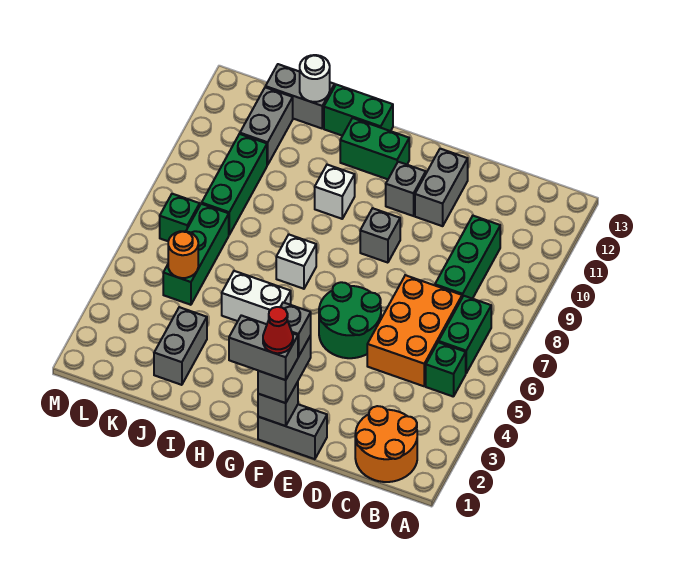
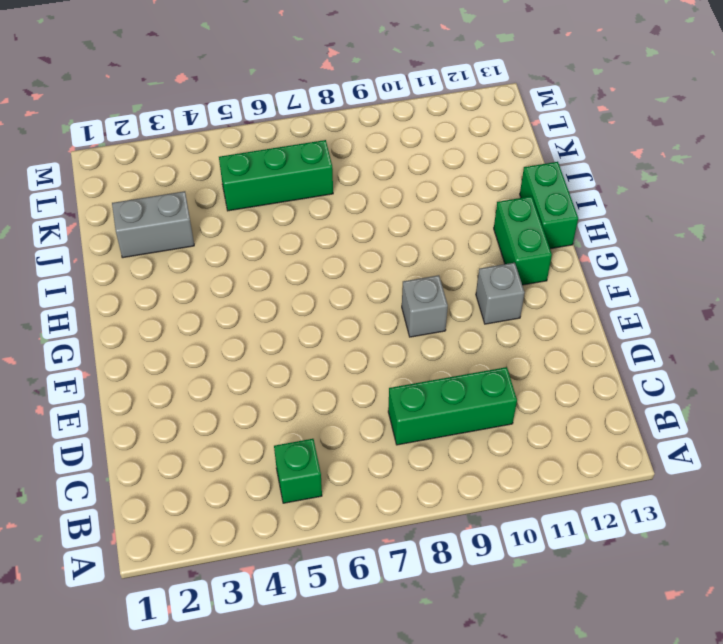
none -> orange 2x2 round brick [355,406,417,482]
none -> green 1x2 brick [439,296,491,373]
none -> orange 2x3 brick [367,275,462,386]

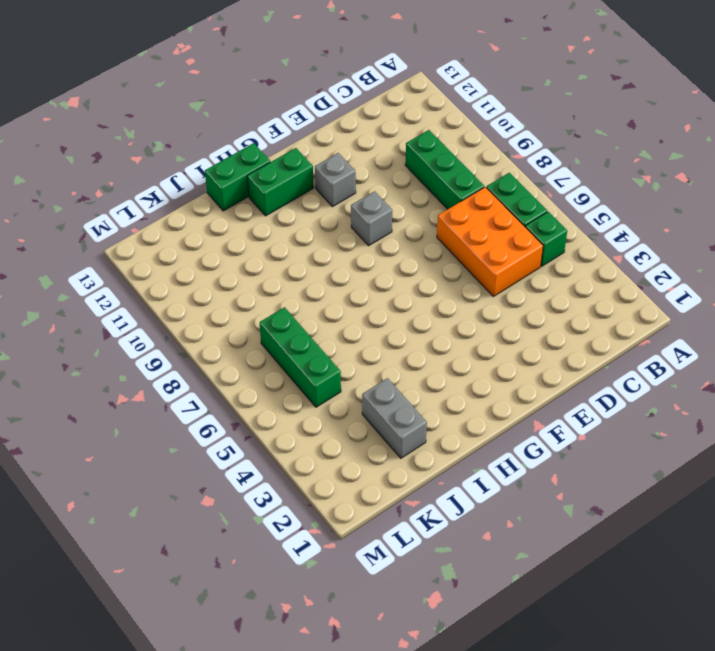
none -> orange 2x2 round brick [355,406,417,482]
none -> grey 1x2 brick [258,404,327,459]
none -> green 2x2 round brick [319,282,381,358]

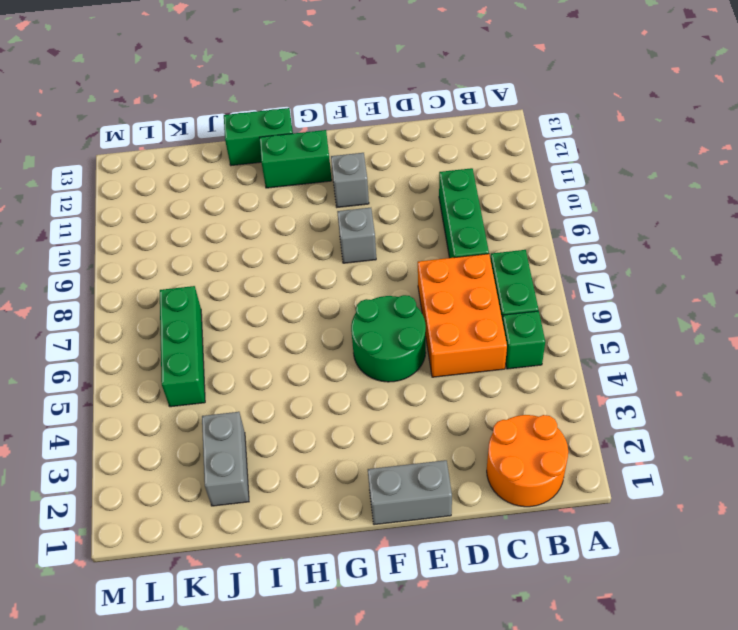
none -> grey 1x2 brick [415,149,468,226]
none -> white 1x2 brick [222,271,291,324]
none -> white 1x1 brick [276,235,316,289]

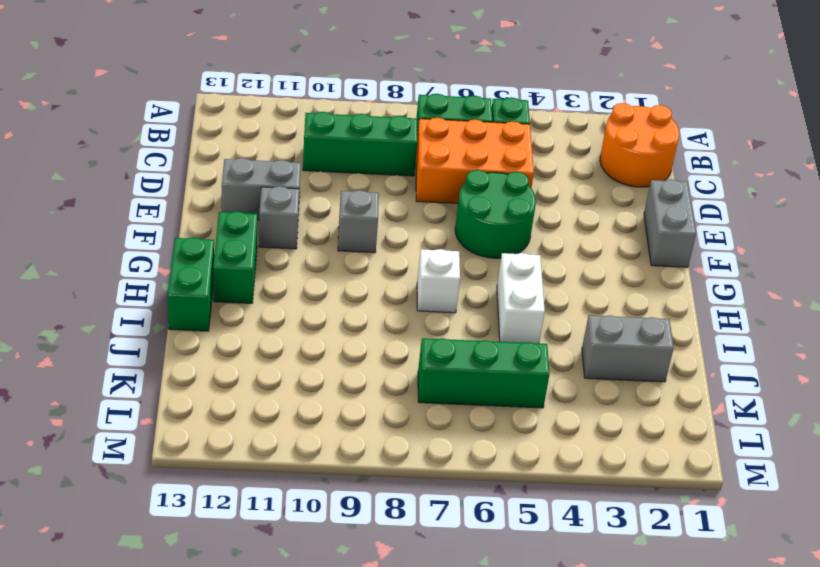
none -> white 1x1 brick [315,165,355,219]
none -> grey 1x2 brick [266,64,335,128]
none -> green 1x3 brick [202,134,267,235]

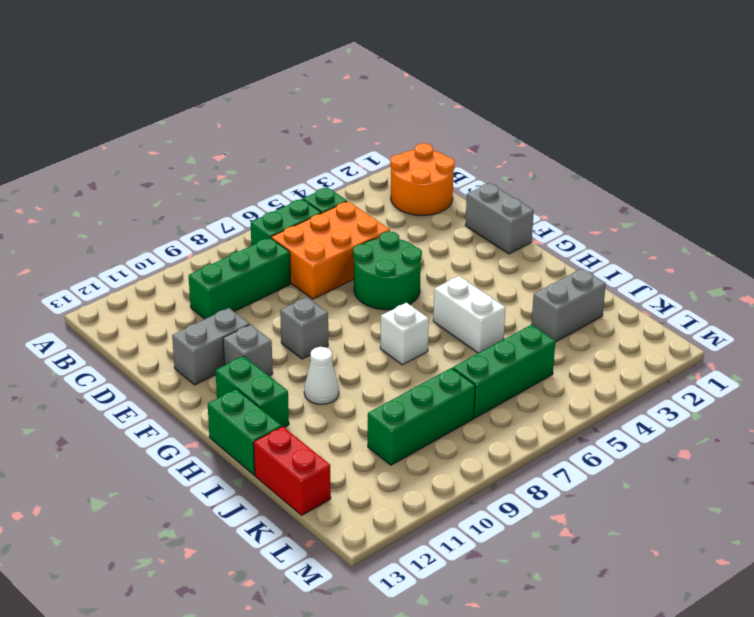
white 1x1 cone [304,347,339,404] -> white 1x1 brick [315,165,355,219]
red 1x2 brick [254,426,331,515] -> grey 1x2 brick [266,64,335,128]
none -> grey 1x2 brick [240,87,293,165]
none -> green 1x1 brick [160,194,200,241]
none -> grey 1x1 brick [258,382,298,426]

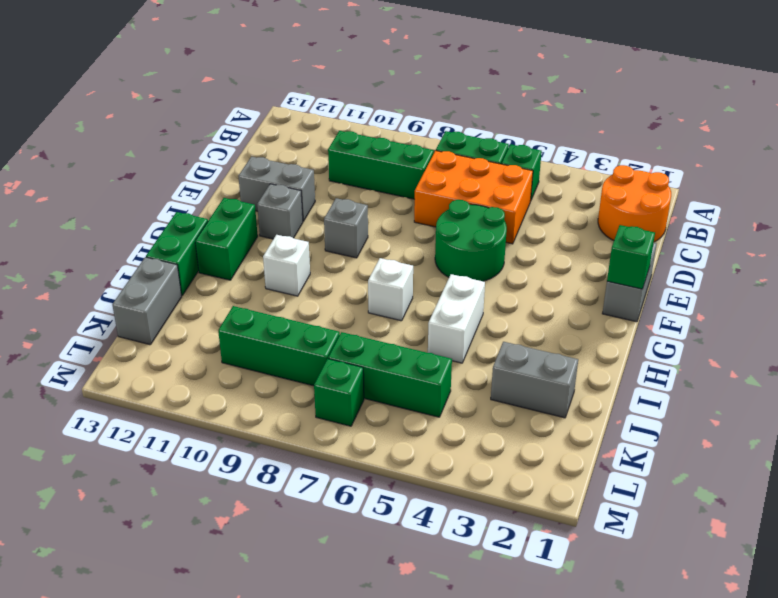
green 1x1 brick [607,225,655,289] -> grey 1x1 brick [258,382,298,426]
none -> grey 1x2 brick [240,87,293,165]
none -> white 1x1 round brick [300,55,330,102]
none -> orange 1x1 round brick [168,231,198,278]

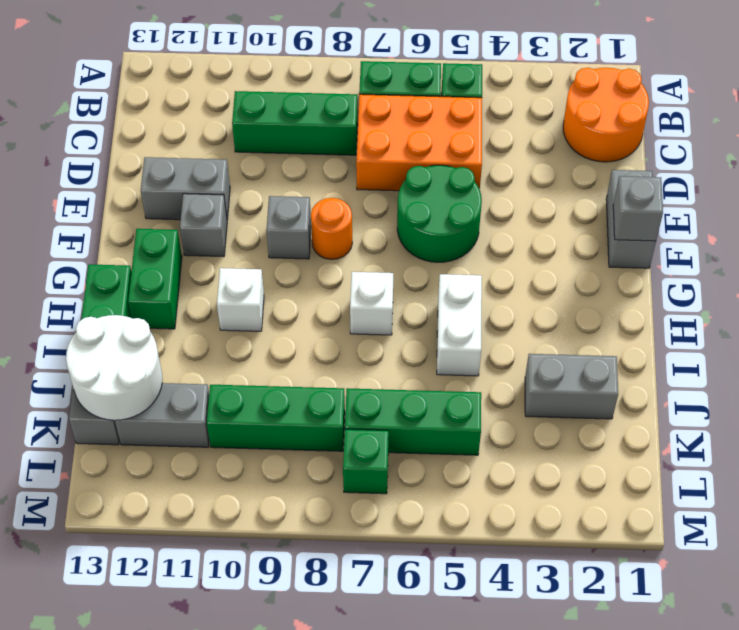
orange 1x1 round brick [311,198,352,259] -> orange 1x1 round brick moved to [168,231,198,278]
white 2x2 round brick [66,315,162,420] -> white 1x1 round brick [300,55,330,102]
none -> grey 1x2 brick [258,336,311,403]
none -> grey 1x2 brick [229,315,298,380]
none -> grey 1x1 brick [281,302,311,357]

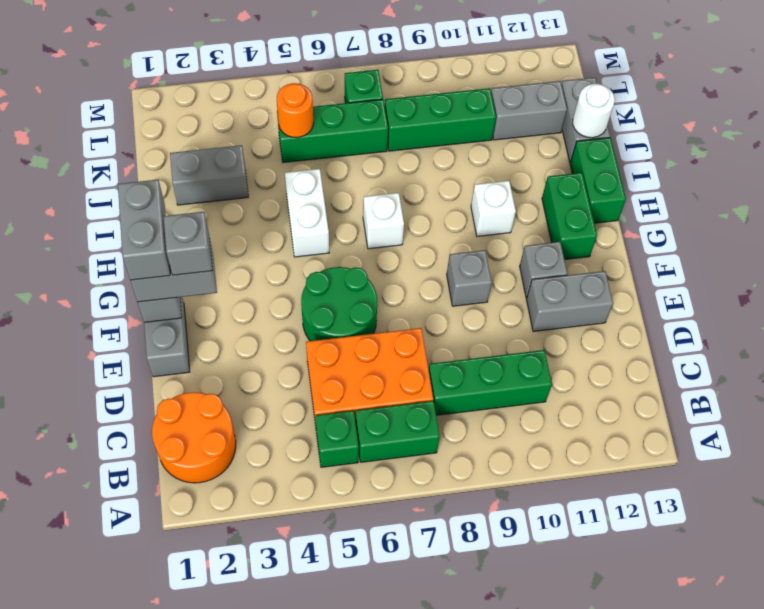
none -> red 1x1 cone [263,307,293,353]

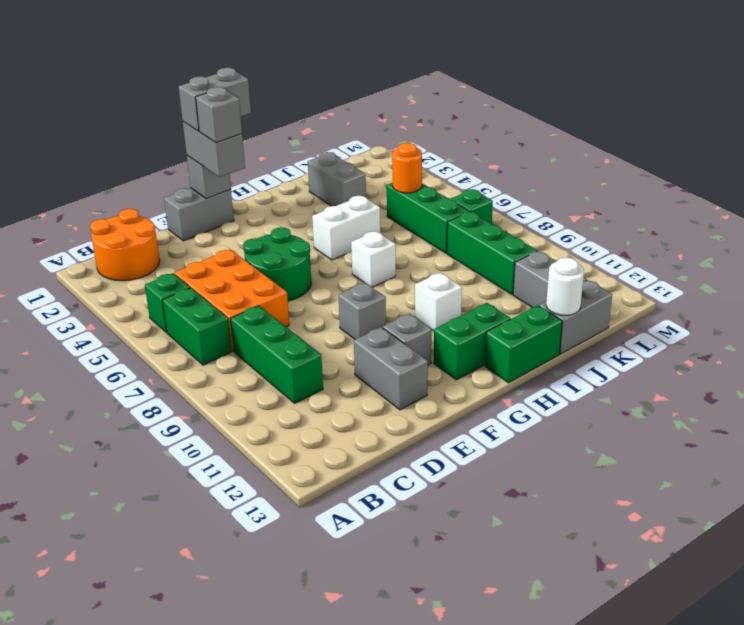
none -> red 1x1 cone [263,307,293,353]

